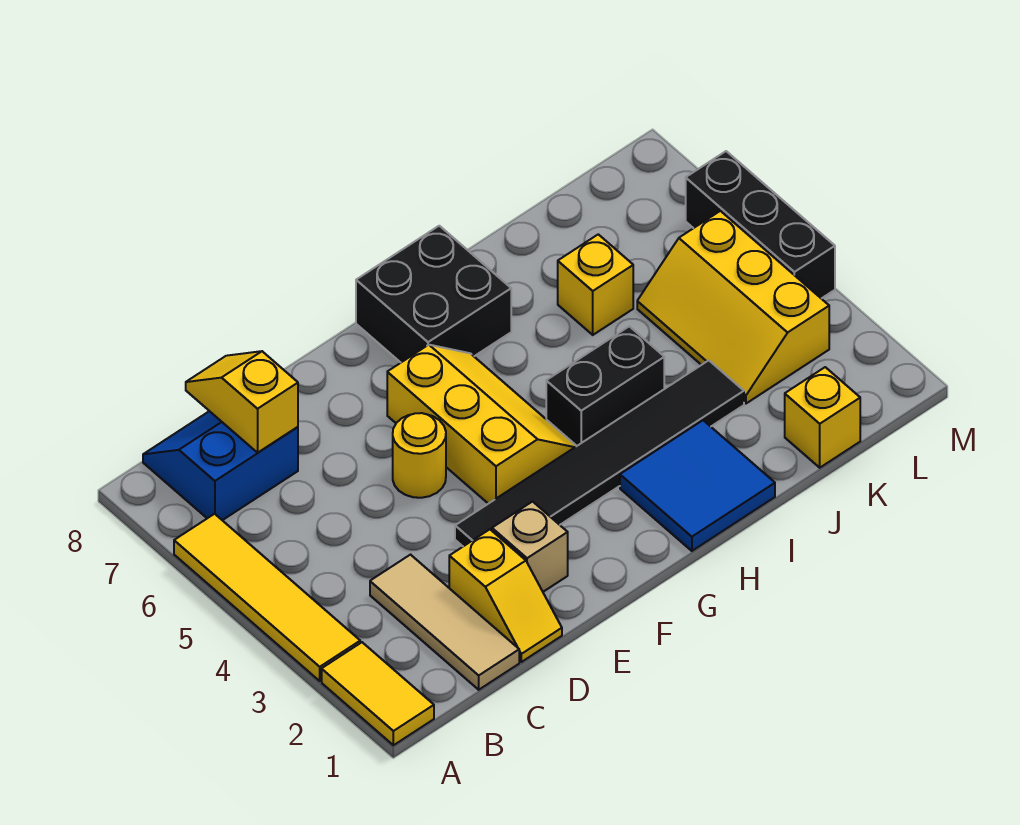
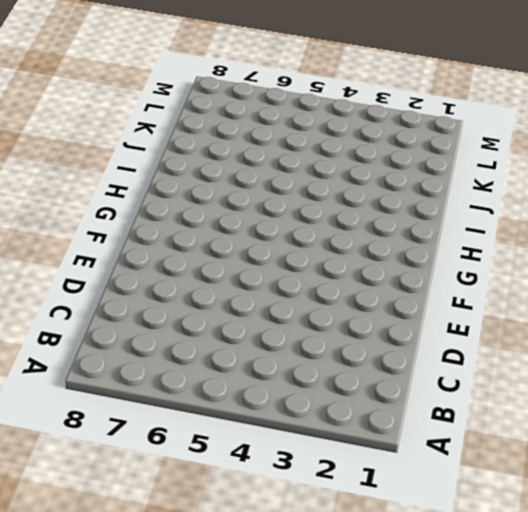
none -> yellow 1x2 tile [322,642,434,745]
none -> yellow 1x4 tile [174,514,360,681]
none -> blue 2x2 slope [143,411,298,520]

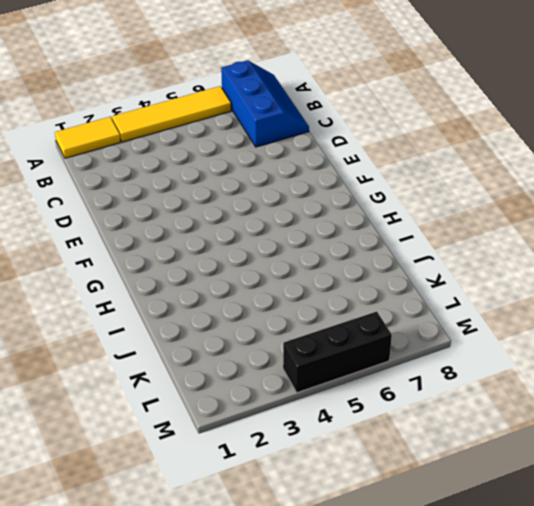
blue 2x3 slope [221,60,309,147] -> blue 2x2 slope [143,411,298,520]
none -> tan 1x3 tile [370,555,519,690]
none -> yellow 1x2 slope [449,529,562,662]
none -> tan 1x1 brick [492,502,568,592]

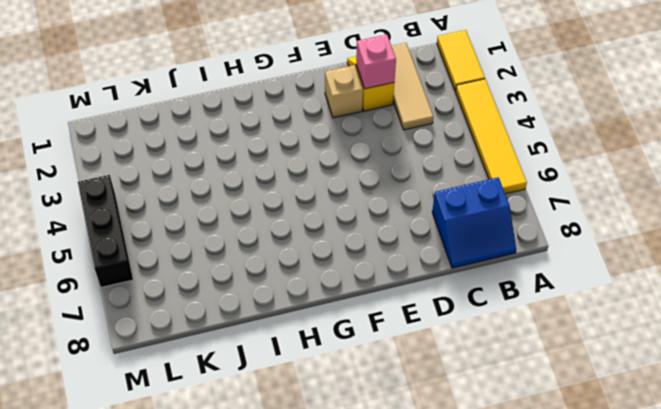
pink 1x1 brick [356,35,396,89] -> none
none -> black 1x6 tile [455,360,744,546]
none -> yellow 1x1 round brick [393,413,446,498]
none -> yellow 2x3 slope [387,345,576,504]

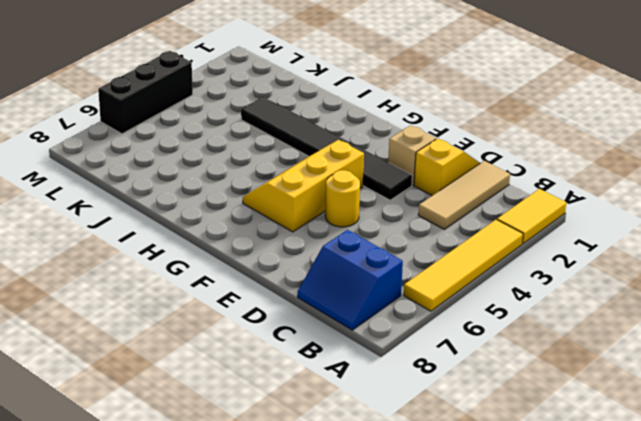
none -> black 2x2 brick [356,226,511,362]
none -> blue 2x2 tile [620,420,775,551]
none -> black 1x2 brick [546,326,664,446]

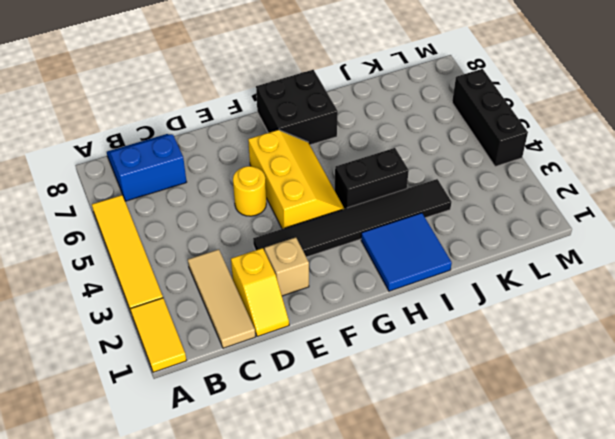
none -> yellow 1x1 brick [558,234,633,335]
none -> yellow 1x1 brick [785,367,860,468]
none -> yellow 2x3 slope [637,211,829,403]

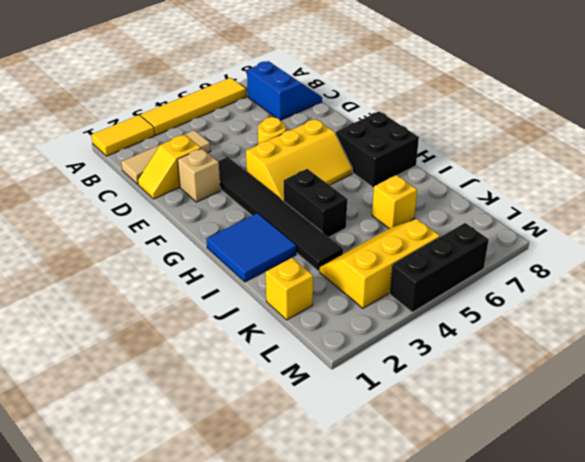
none -> yellow 1x2 slope [186,351,298,453]

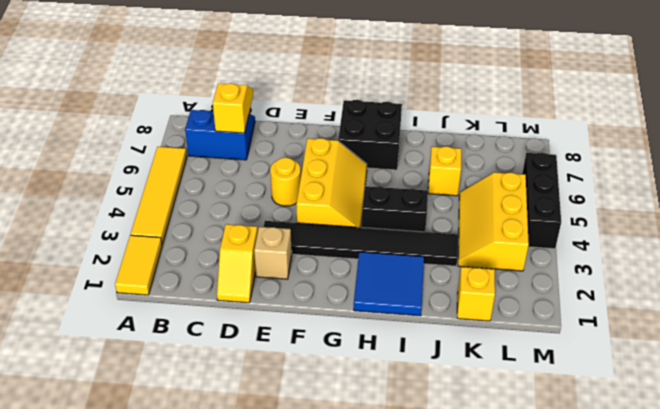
none -> tan 1x3 tile [370,555,519,690]

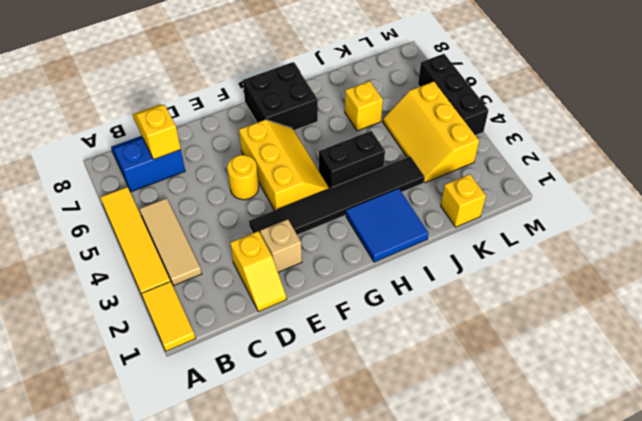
tan 1x3 tile [140,198,202,286] -> tan 1x3 tile moved to [370,555,519,690]

